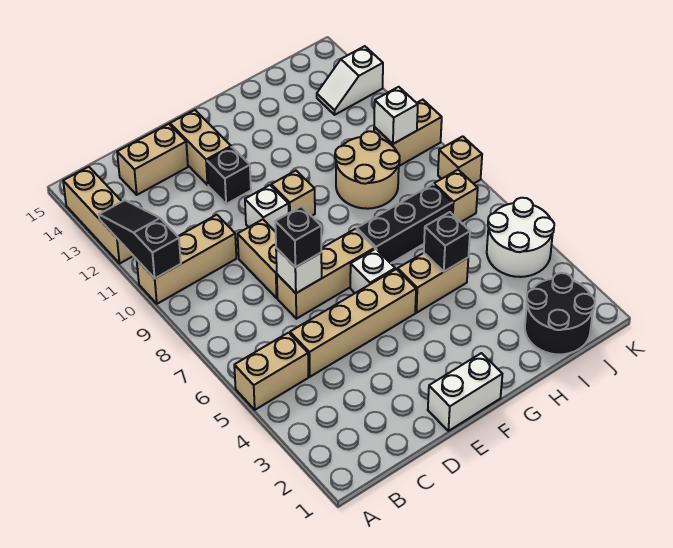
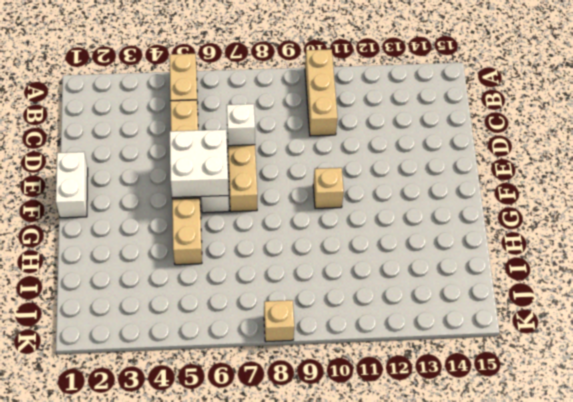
white 2x2 brick [170,129,229,198] -> none
none -> tan 1x3 brick [63,167,133,263]
none -> tan 1x2 brick [117,124,188,195]
none -> tan 1x2 brick [238,219,277,298]

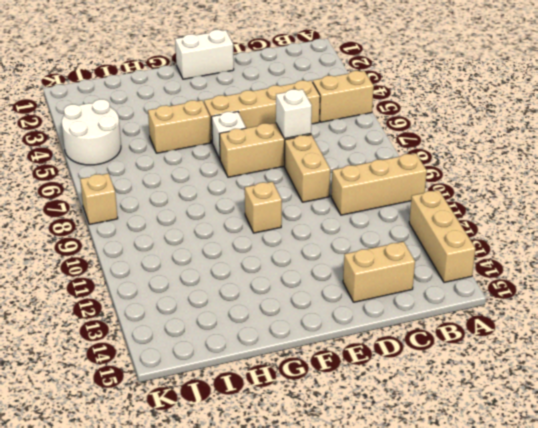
none -> white 1x1 brick [245,185,289,232]
none -> black 1x1 brick [207,147,251,204]
none -> tan 1x2 brick [170,110,231,185]

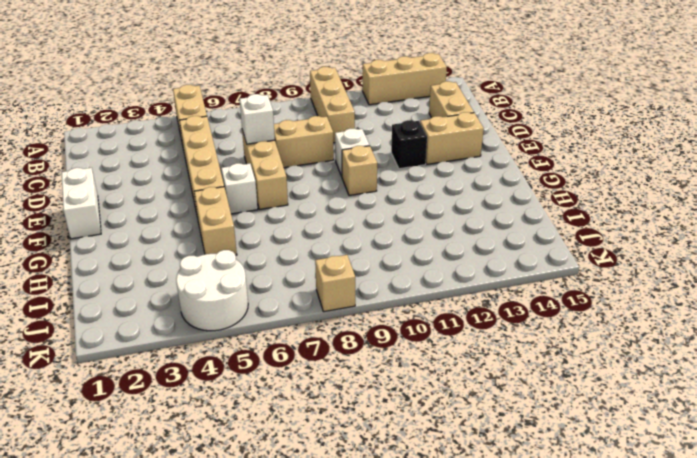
none -> black 1x3 brick [357,184,452,263]
none -> tan 2x2 round brick [335,131,400,209]
none -> black 2x2 round brick [525,273,595,354]

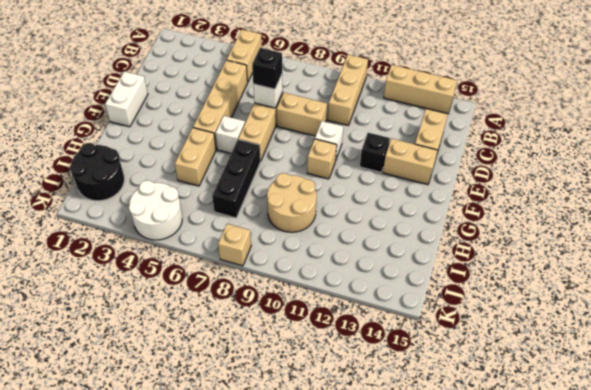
none -> tan 1x1 brick [434,170,478,222]
none -> tan 1x2 brick [374,100,442,166]
none -> white 1x2 slope [317,46,383,115]

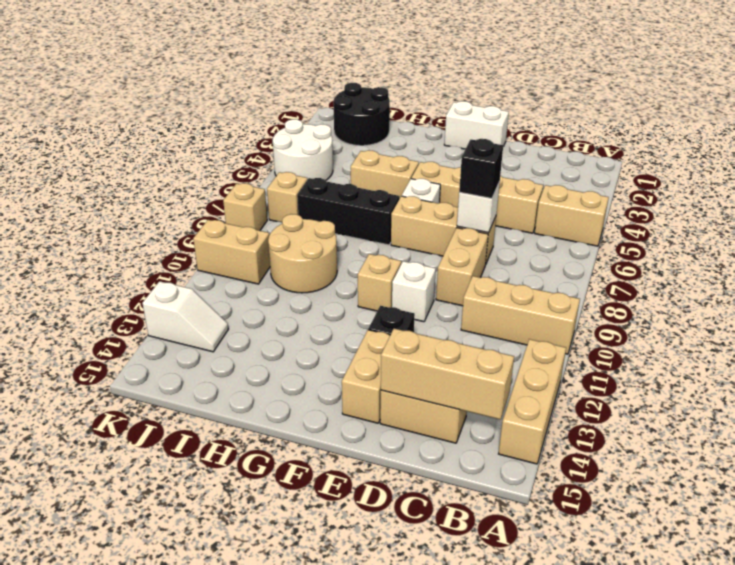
tan 1x3 brick [381,328,514,419] -> none
none -> black 1x3 slope [99,200,181,278]
none -> black 1x1 brick [424,212,470,272]
none -> white 1x1 brick [374,87,418,144]

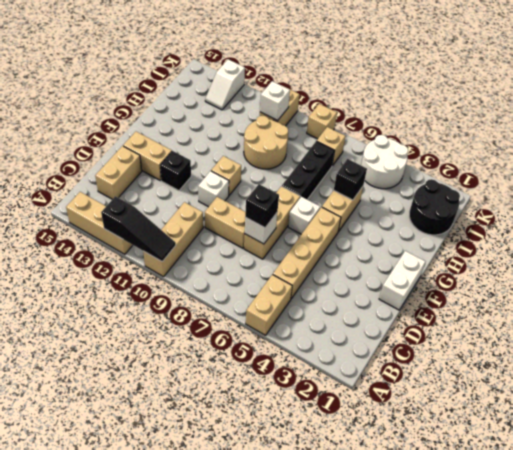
black 1x3 slope [101,196,176,261] -> black 1x3 slope turned to [99,200,181,278]

